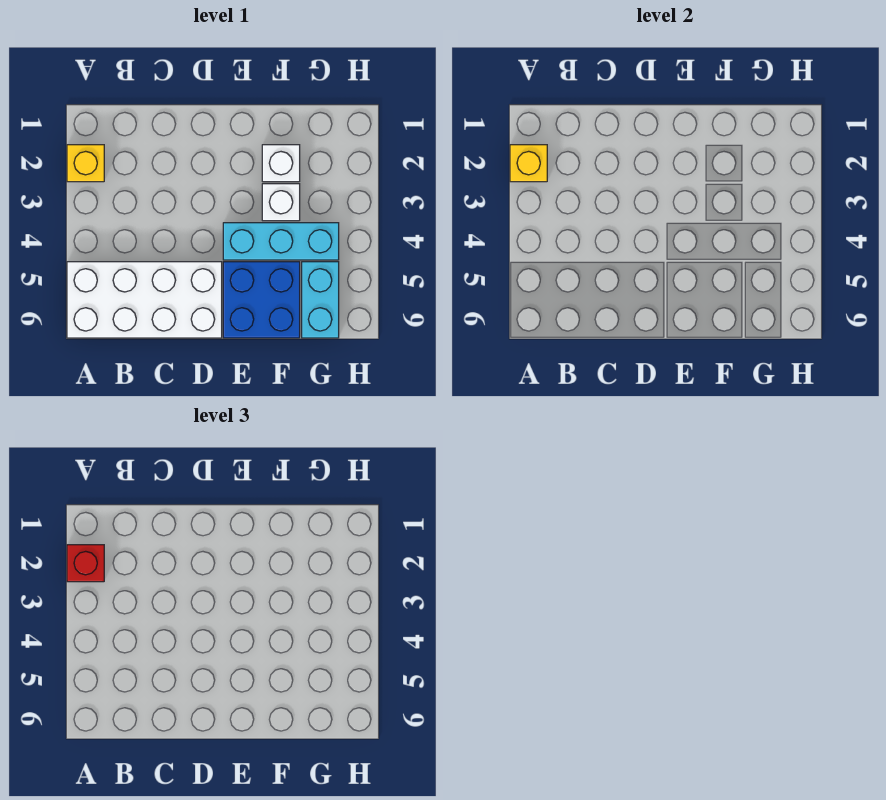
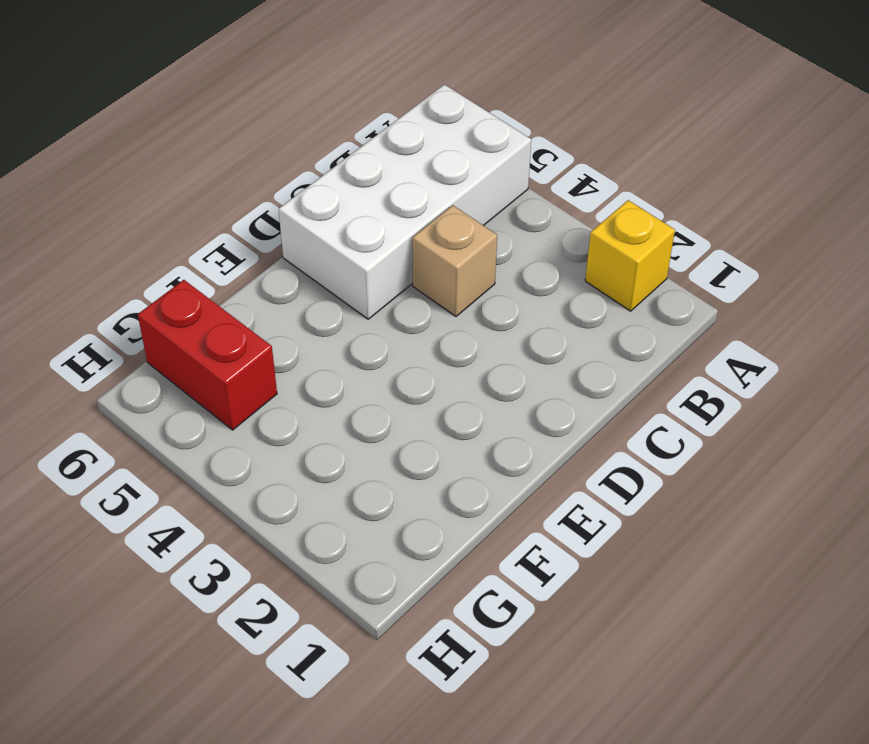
tan 1x1 brick [412,205,497,316] -> none
red 1x2 brick [138,280,277,430] -> cyan 1x2 brick [302,262,339,338]
none -> cyan 1x3 brick [223,223,339,260]
none -> blue 2x2 brick [223,262,300,338]

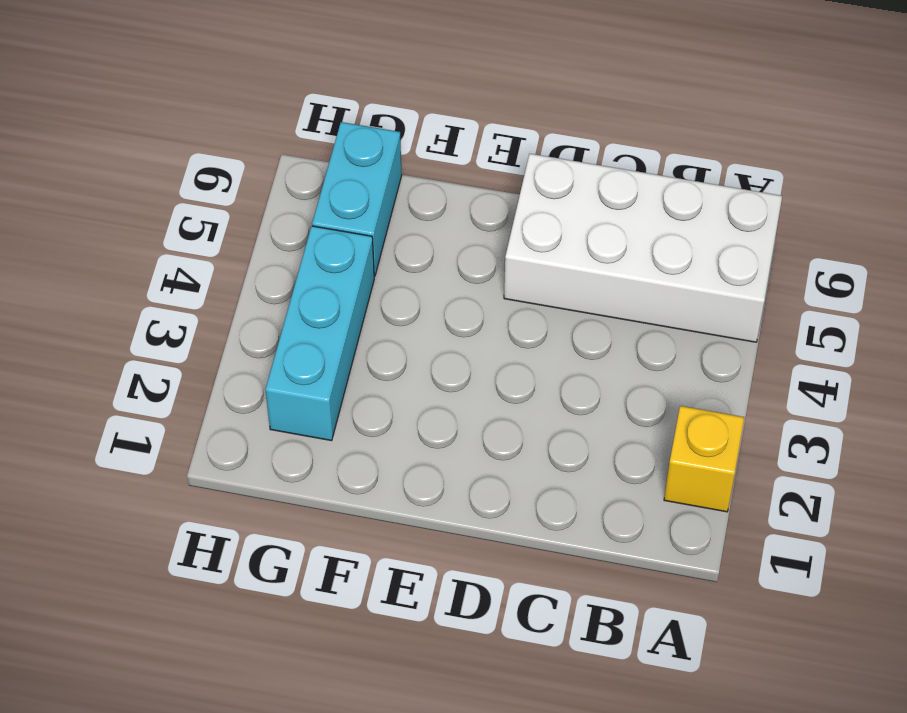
cyan 1x3 brick [265,226,374,441] -> cyan 1x3 brick turned to [223,223,339,260]
none -> blue 2x2 brick [223,262,300,338]
none -> white 1x1 brick [262,145,300,182]

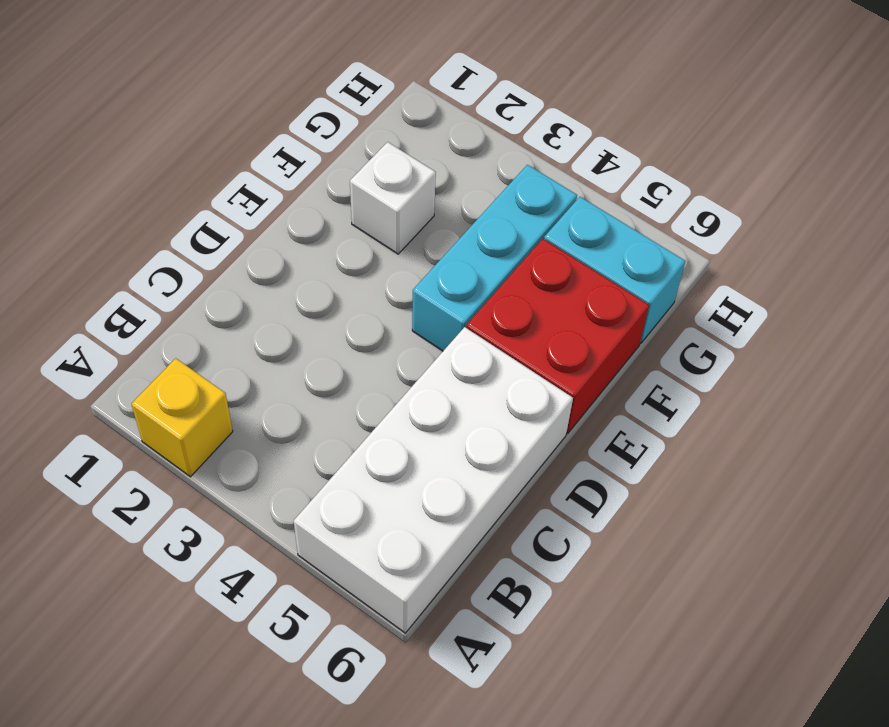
red 2x2 brick [466,239,649,433] -> blue 2x2 brick [223,262,300,338]
none -> white 1x1 brick [262,184,300,221]
none -> yellow 1x1 brick [510,145,547,182]

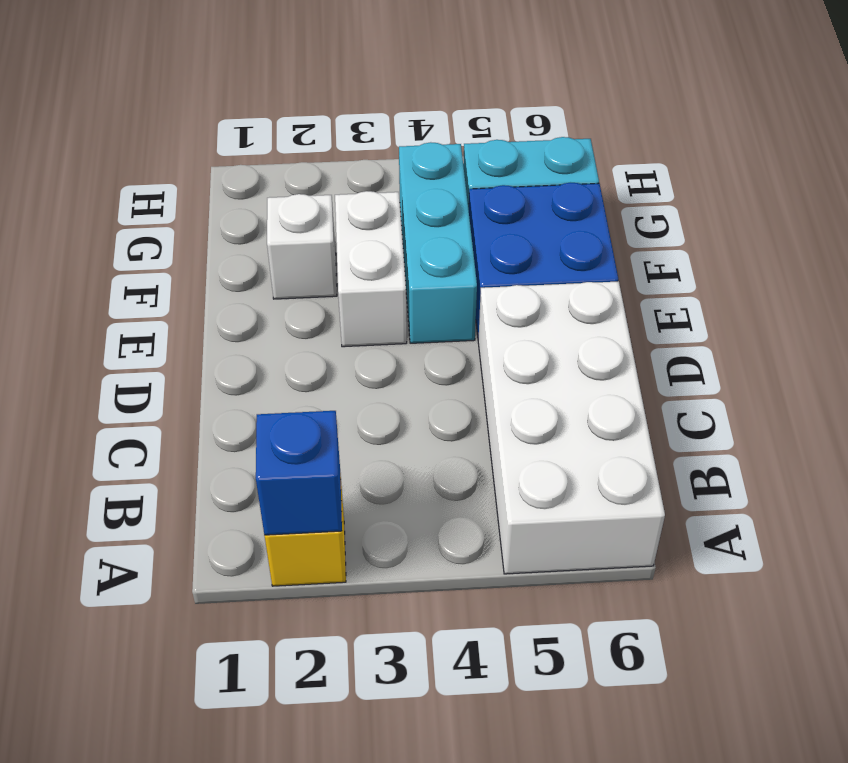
blue 1x1 brick [256,411,342,535] -> yellow 1x1 brick [510,145,547,182]
white 1x2 brick [335,191,407,347] -> white 1x1 brick [262,184,300,221]
none -> red 1x1 brick [67,545,104,582]

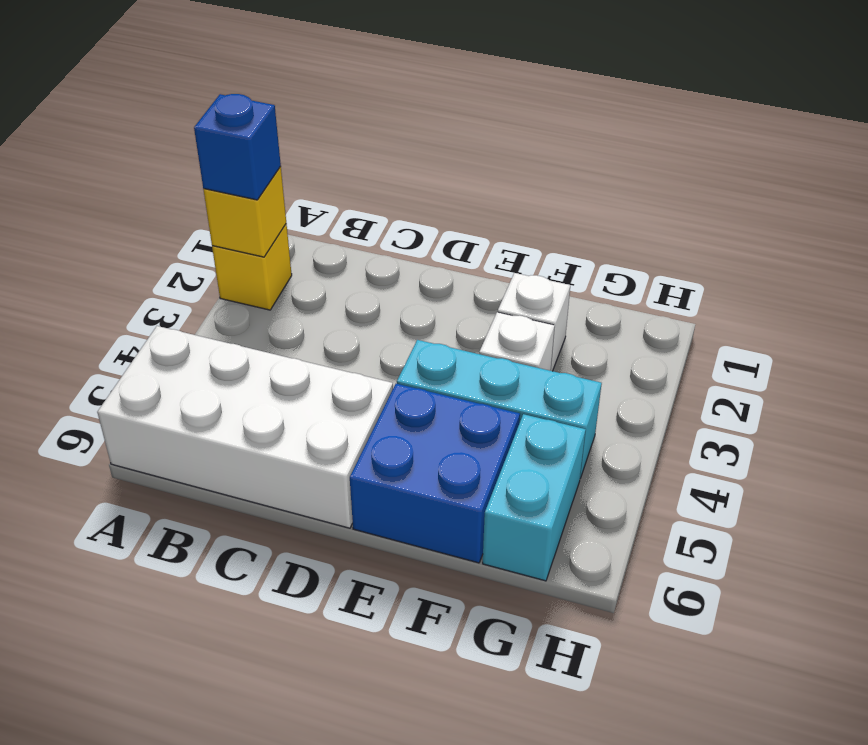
blue 1x1 brick [194,94,281,200] -> red 1x1 brick [67,545,104,582]

